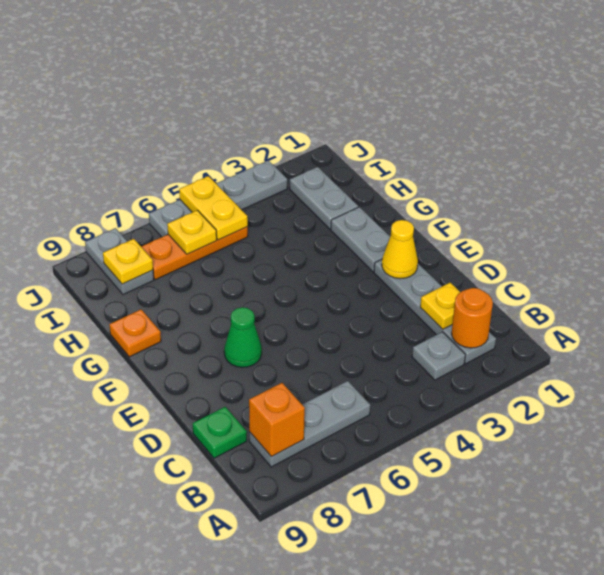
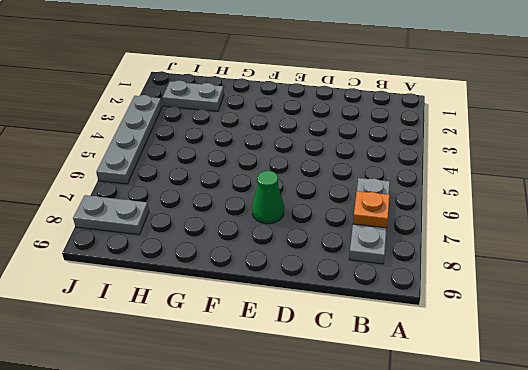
orange 1x1 plate [353,191,390,228] -> orange 1x1 plate moved to [109,309,161,357]
none -> grey 1x4 plate [374,259,496,364]
none -> grey 1x1 plate [412,332,465,380]
none -> green 1x1 plate [193,407,247,458]

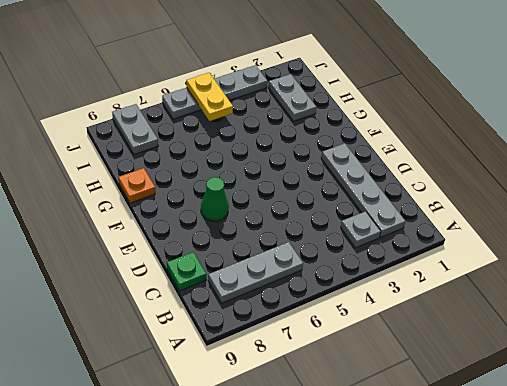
none -> grey 1x2 plate [331,207,390,272]
none -> orange 1x3 plate [141,227,248,280]
none -> orange 1x1 round brick [452,288,493,348]

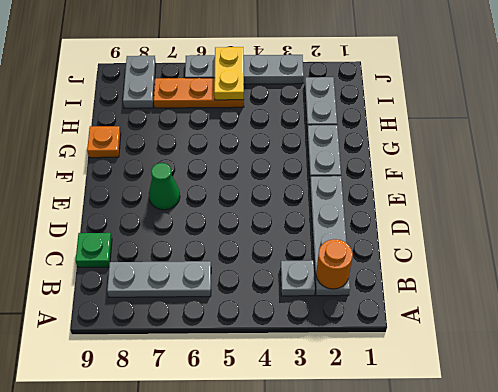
none -> orange 1x1 brick [249,383,305,457]
none -> yellow 1x1 plate [420,283,460,329]
none -> yellow 1x1 cone [382,220,418,279]

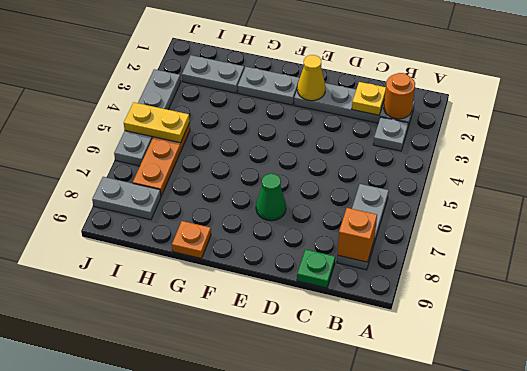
none -> yellow 1x1 plate [167,210,217,254]
none -> yellow 1x1 plate [103,239,153,284]

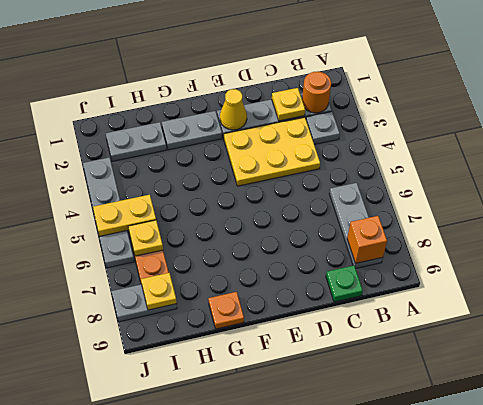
yellow 2x3 plate [224,117,320,186] -> none
none -> green 1x1 cone [224,307,262,367]

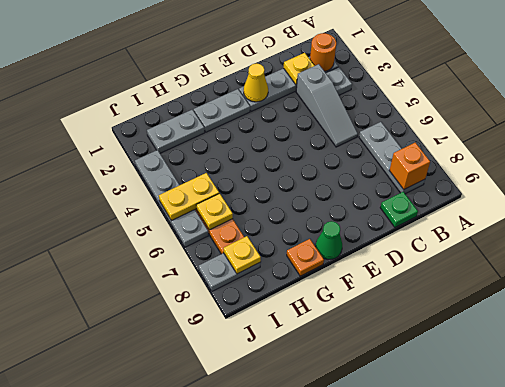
grey 1x3 slope [296,64,358,147] -> none
green 1x1 cone [315,221,342,260] -> green 1x1 cone moved to [224,307,262,367]

